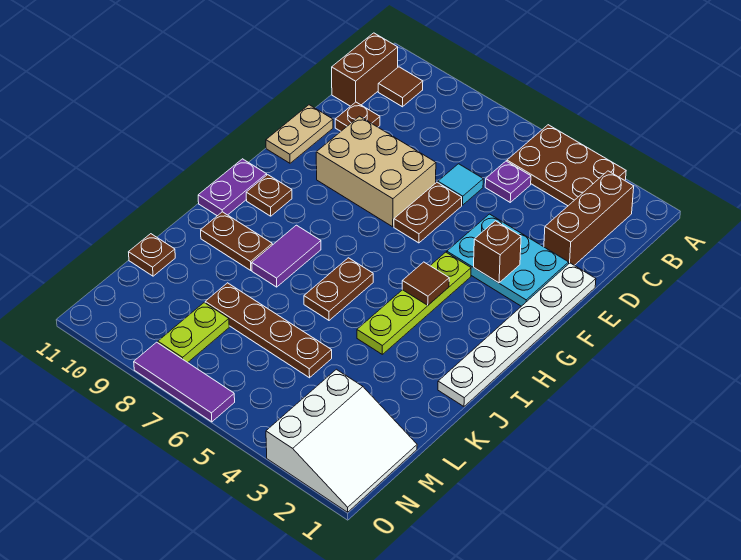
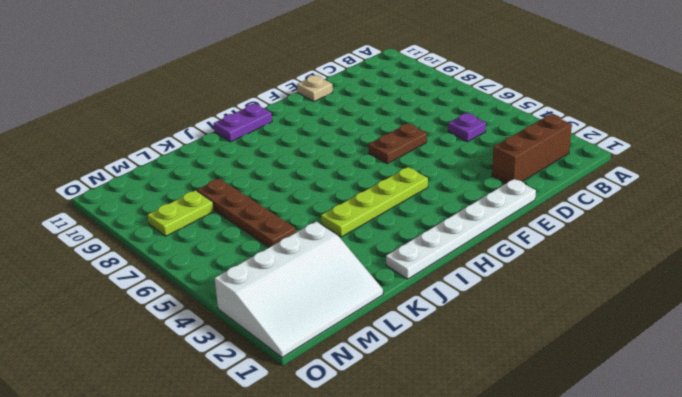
tan 1x1 plate [297,75,333,102] -> tan 1x2 plate [266,105,333,163]
white 3x4 slope [215,222,383,357] -> white 3x3 slope [266,369,417,512]
none -> brown 2x3 plate [507,125,626,206]
none -> brown 1x1 tile [378,67,423,107]
none -> brown 1x2 brick [332,33,398,106]

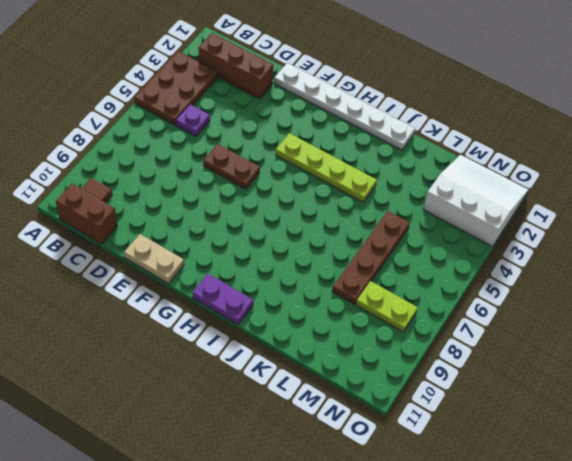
none -> cyan 1x1 tile [438,164,483,205]
none -> brown 1x1 plate [335,102,380,131]
none -> cyan 2x3 plate [447,214,569,306]

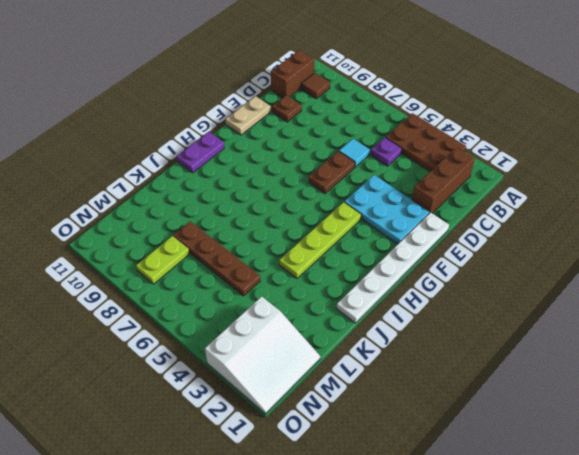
none -> tan 2x3 brick [316,116,436,227]
none -> brown 1x1 plate [246,175,292,216]
none -> brown 1x2 plate [304,258,373,320]

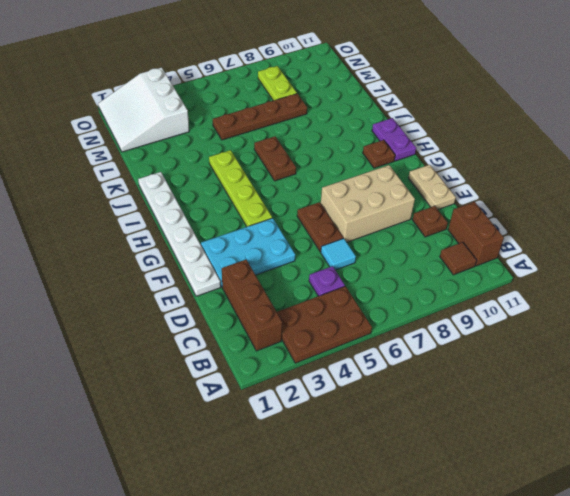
none -> purple 1x2 tile [252,225,321,287]
none -> brown 1x2 plate [201,212,272,271]
none -> brown 1x1 plate [129,234,175,276]

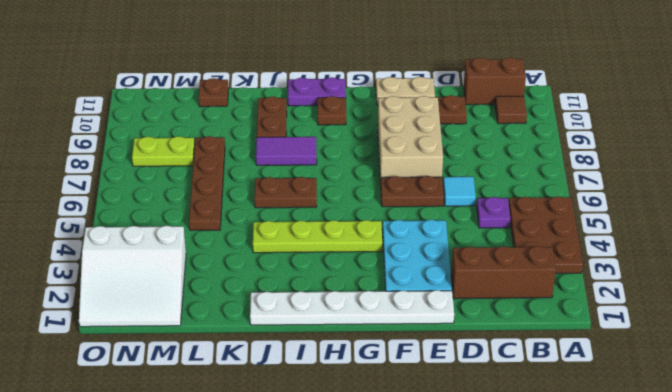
none -> purple 1x3 tile [134,342,235,422]
none -> brown 1x1 brick [474,221,521,283]
none -> brown 1x1 tile [402,262,449,305]

